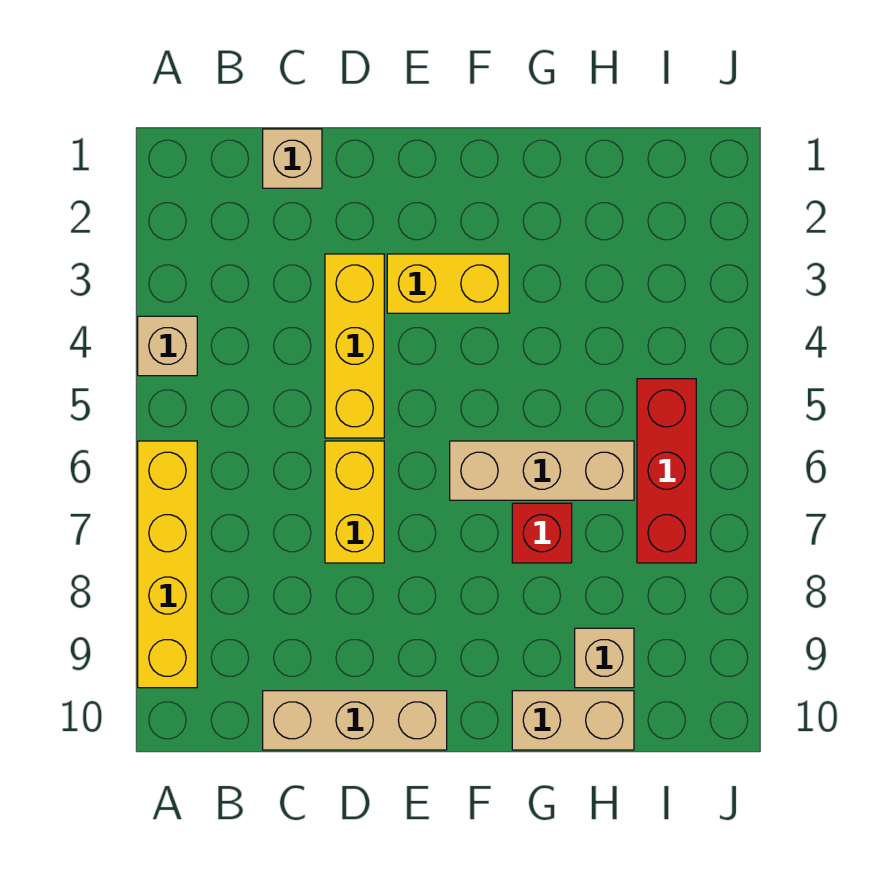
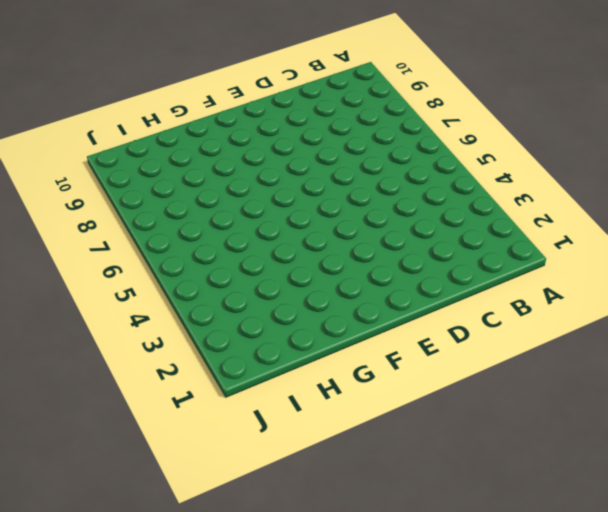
none -> tan 1x1 brick [138,316,197,376]
none -> yellow 1x4 brick [138,441,197,688]
none -> tan 1x1 brick [263,129,322,188]

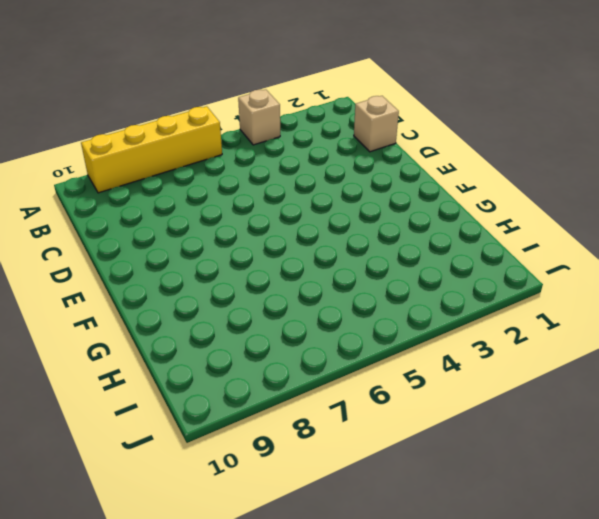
none -> tan 1x3 brick [263,691,447,750]
none -> yellow 1x3 brick [325,254,384,438]
none -> yellow 1x2 brick [325,441,384,563]

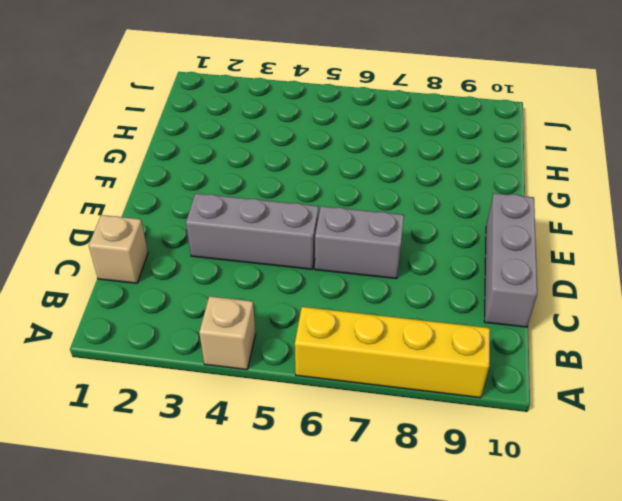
grey 1x3 brick [484,193,537,327] -> tan 1x3 brick [263,691,447,750]
grey 1x3 brick [186,193,319,269] -> yellow 1x3 brick [325,254,384,438]
grey 1x2 brick [315,206,404,279] -> yellow 1x2 brick [325,441,384,563]
none -> yellow 1x2 brick [387,254,509,313]
none -> tan 1x3 brick [450,441,634,500]
none -> red 1x1 brick [512,503,572,563]

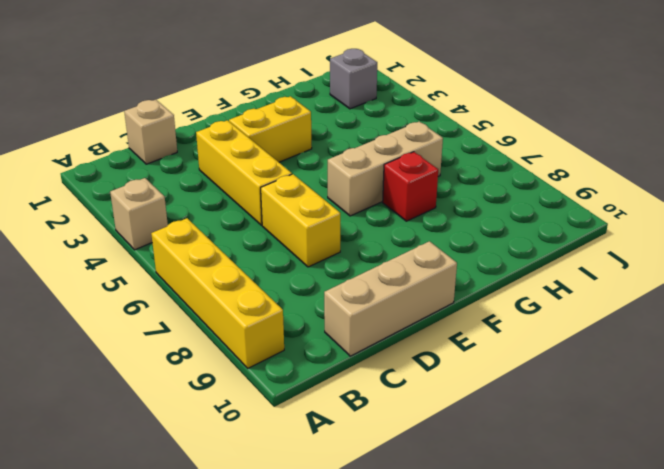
grey 1x1 brick [330,49,377,109] -> none
none -> tan 1x2 brick [512,691,634,750]
none -> tan 1x1 brick [575,628,634,688]
none -> red 1x3 brick [637,379,696,563]

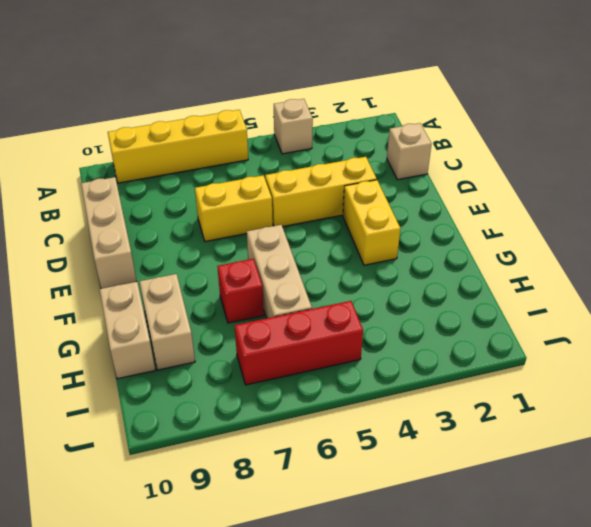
tan 1x2 brick [139,274,195,370] -> tan 1x1 brick [575,628,634,688]

